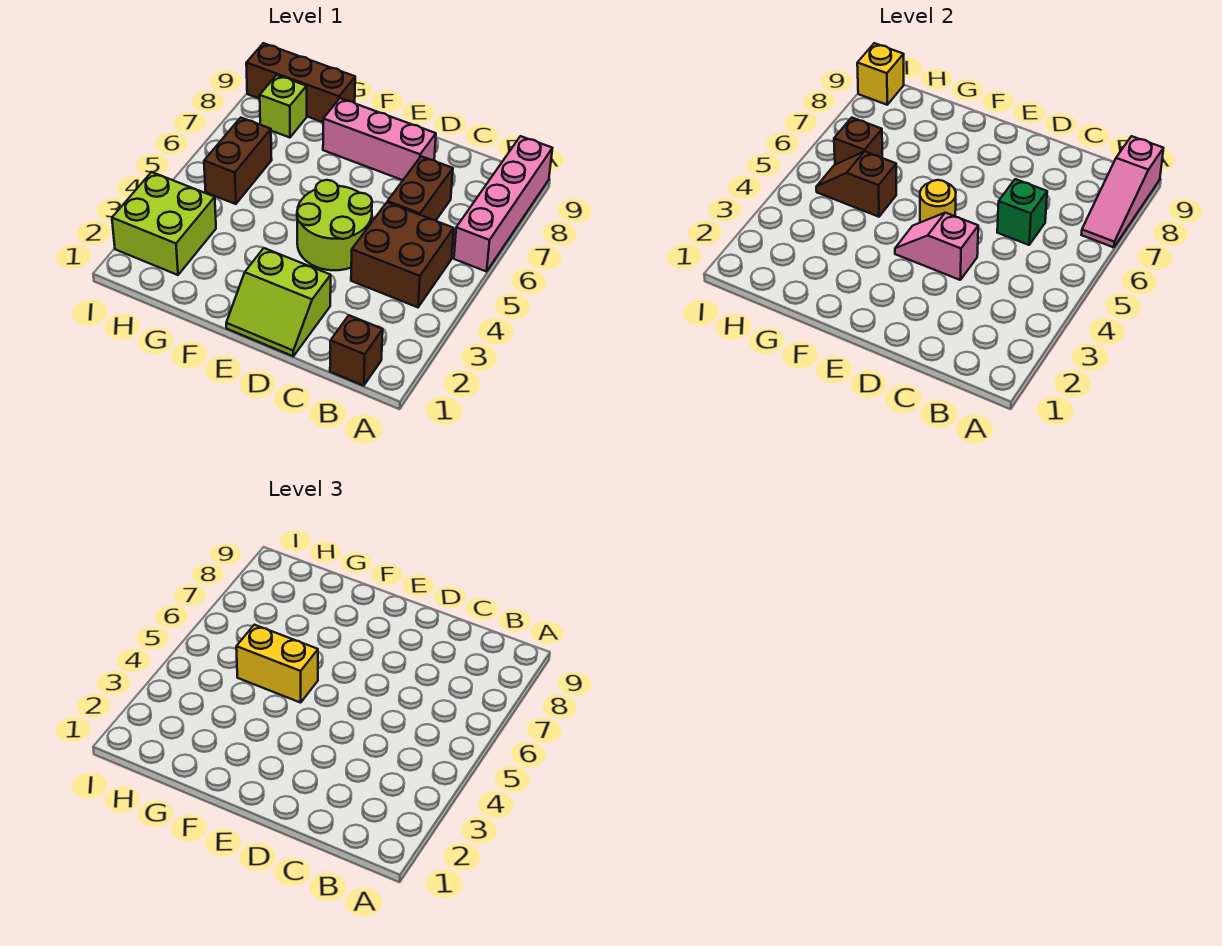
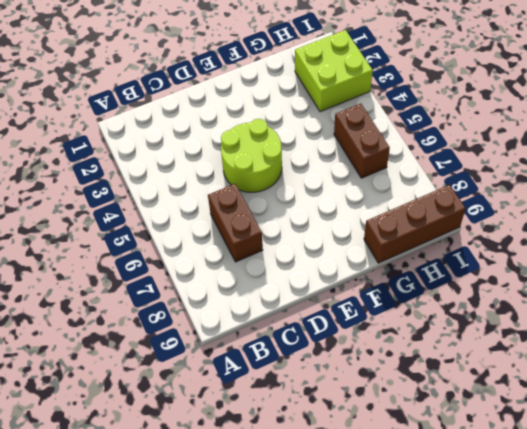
none -> pink 1x4 brick [454,136,552,272]
none -> brown 1x1 brick [330,315,383,386]
none -> brown 2x2 brick [351,202,454,307]

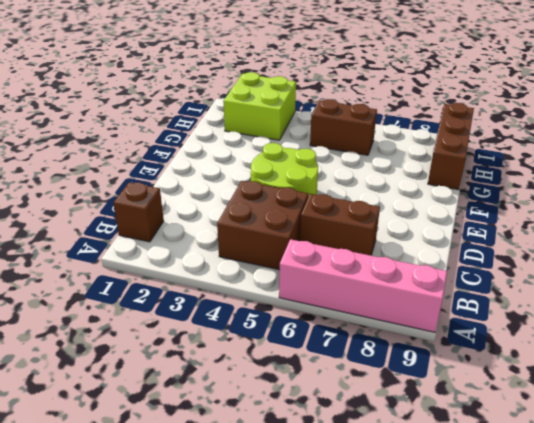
none -> lime 2x2 slope [226,248,331,356]
none -> pink 1x3 brick [323,98,436,180]
none -> lime 1x1 brick [260,75,307,138]

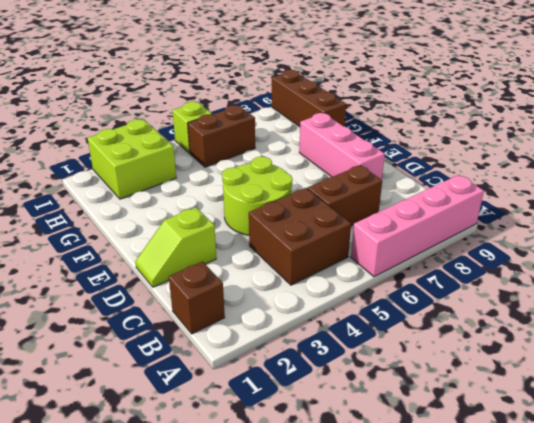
lime 1x2 slope [135,207,216,287] -> lime 2x2 slope [226,248,331,356]
lime 1x1 brick [172,102,212,153] -> lime 1x1 brick moved to [260,75,307,138]
none -> pink 1x3 slope [1081,136,1163,247]
none -> green 1x1 brick [997,179,1047,245]
none -> pink 1x2 slope [895,213,978,280]

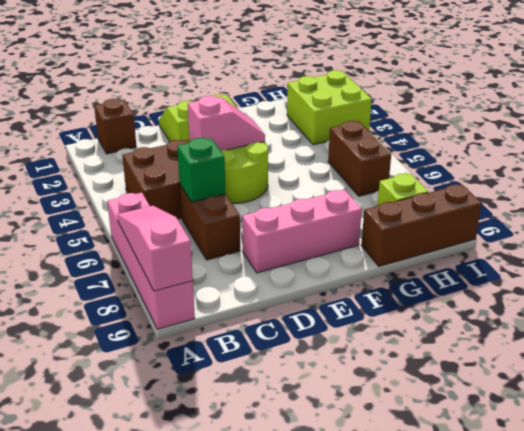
none -> yellow 1x1 round brick [920,180,956,223]
none -> brown 1x2 slope [816,151,896,217]
none -> brown 1x1 brick [834,118,882,165]

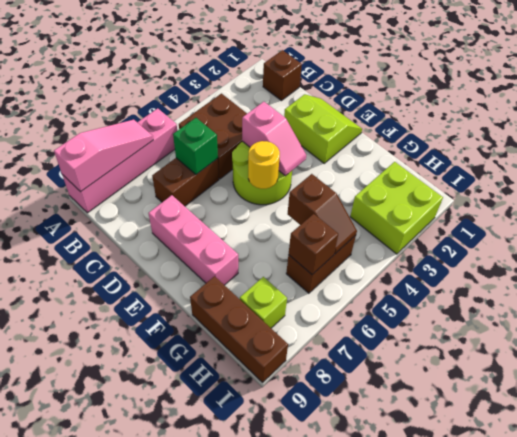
none -> yellow 1x1 brick [857,43,904,105]
none -> yellow 1x2 brick [236,625,318,703]

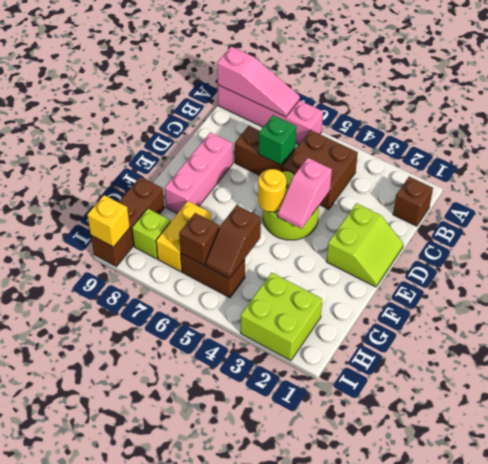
yellow 1x2 brick [156,201,211,272] -> yellow 1x2 brick moved to [236,625,318,703]

